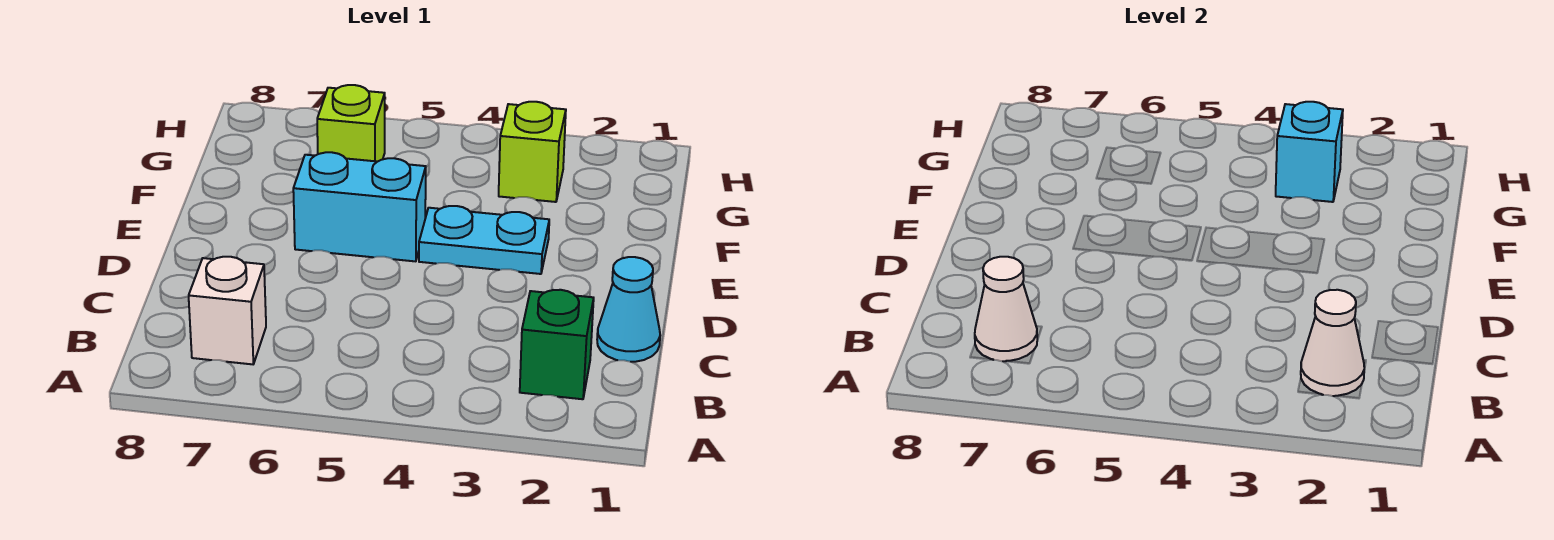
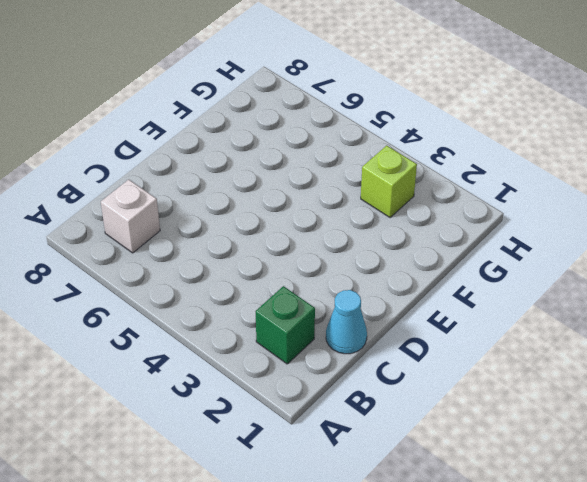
none -> cyan 1x2 plate [419,206,549,274]
none -> cyan 1x2 brick [293,152,426,261]

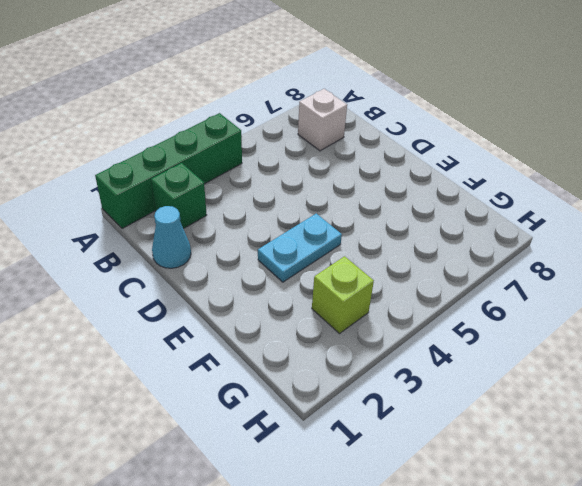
green 1x4 brick [95,113,242,229] -> none
none -> cyan 1x2 brick [293,152,426,261]
none -> lime 1x1 brick [317,85,385,162]

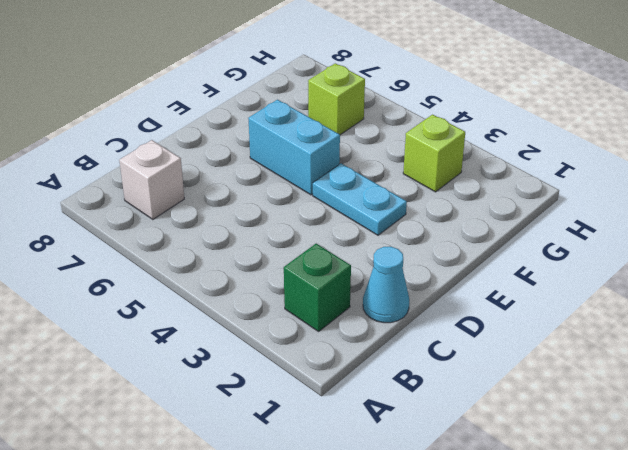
none -> white 1x1 cone [1301,290,1364,396]
none -> white 1x1 cone [975,257,1038,361]

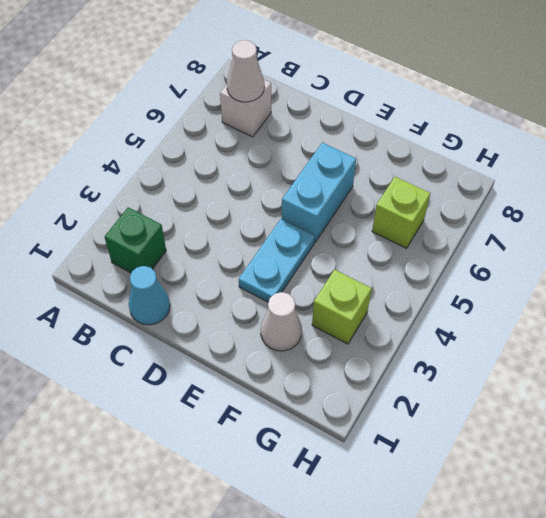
white 1x1 cone [261,292,302,351] -> white 1x1 cone moved to [1301,290,1364,396]
none -> cyan 1x1 brick [1276,102,1343,202]

